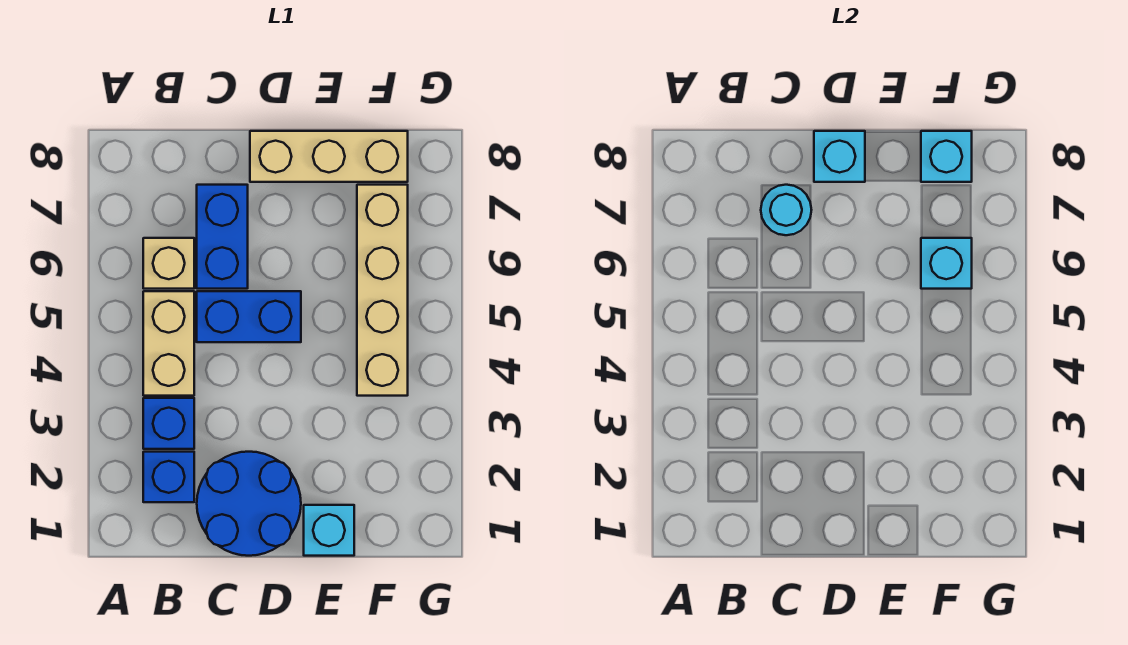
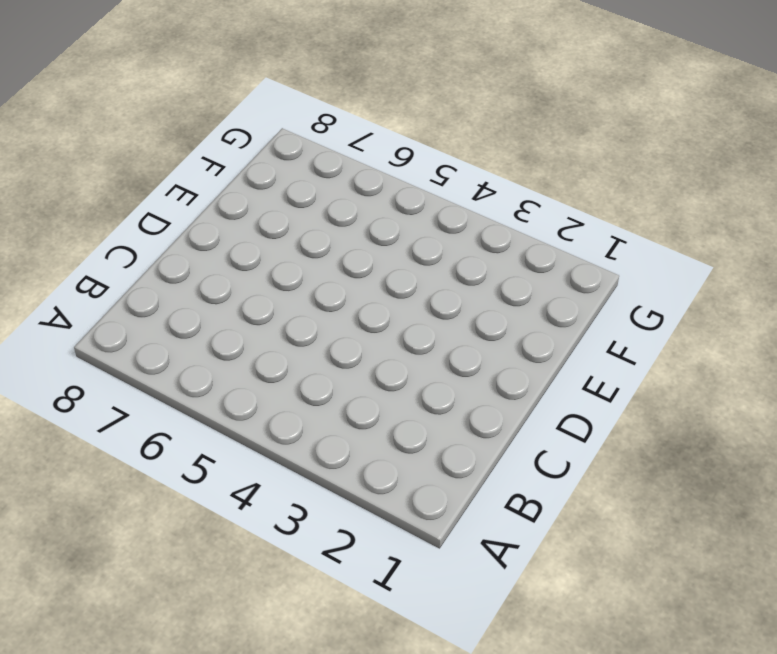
none -> blue 1x1 brick [143,452,194,502]
none -> blue 1x1 brick [143,398,194,449]
none -> tan 1x2 brick [143,291,194,396]

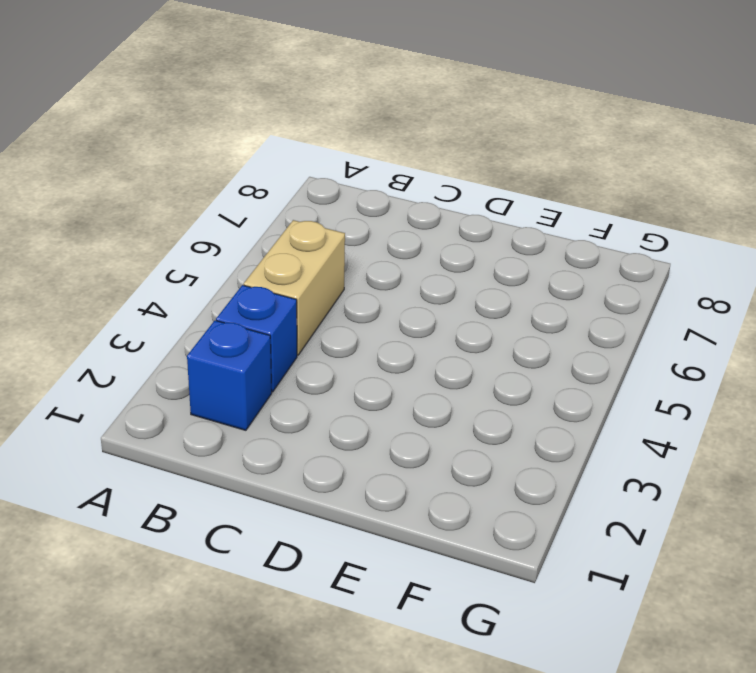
none -> tan 1x1 brick [143,238,194,289]
none -> blue 2x2 round brick [197,452,301,556]
none -> blue 1x2 brick [197,291,301,342]

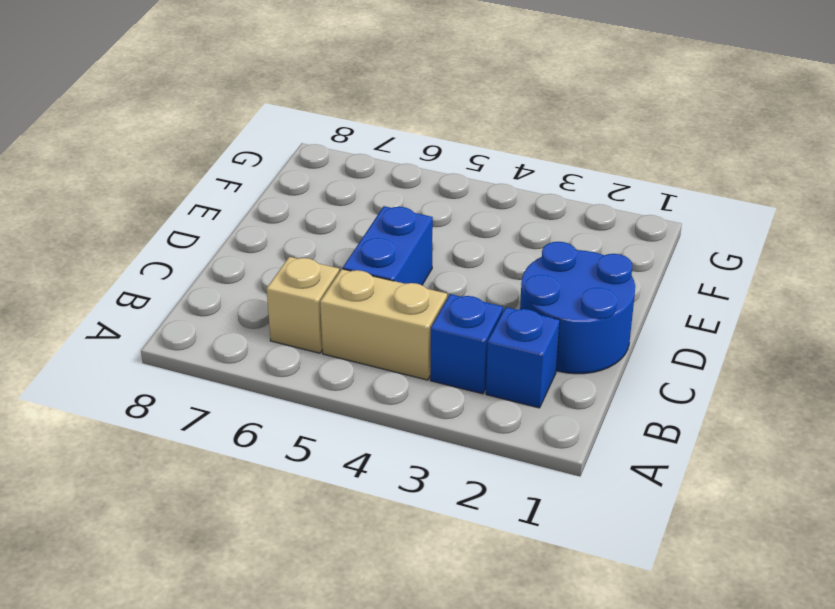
none -> blue 1x2 brick [197,185,248,289]
none -> tan 1x3 brick [250,131,408,182]
none -> cyan 1x1 brick [304,505,354,556]

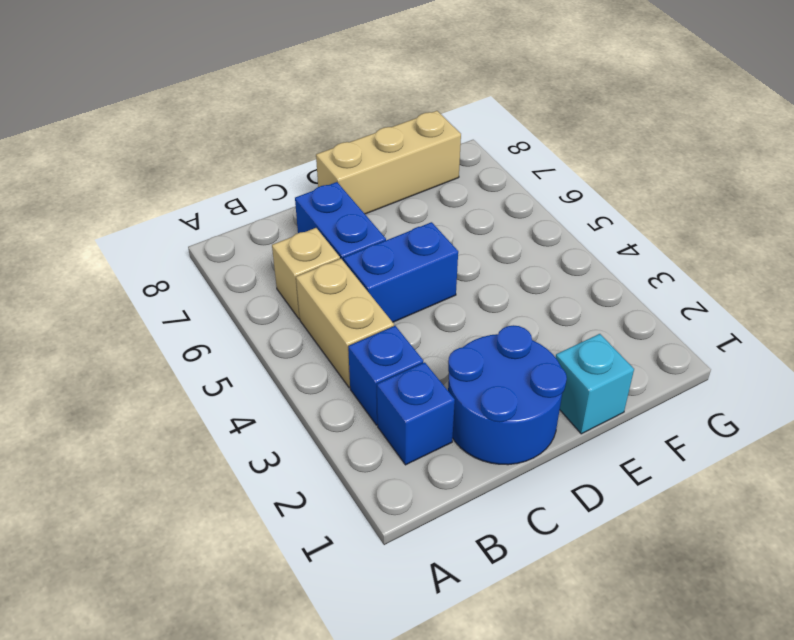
none -> tan 1x4 brick [357,185,408,396]
none -> cyan 1x1 round brick [761,185,811,235]
none -> cyan 1x1 brick [814,131,865,182]

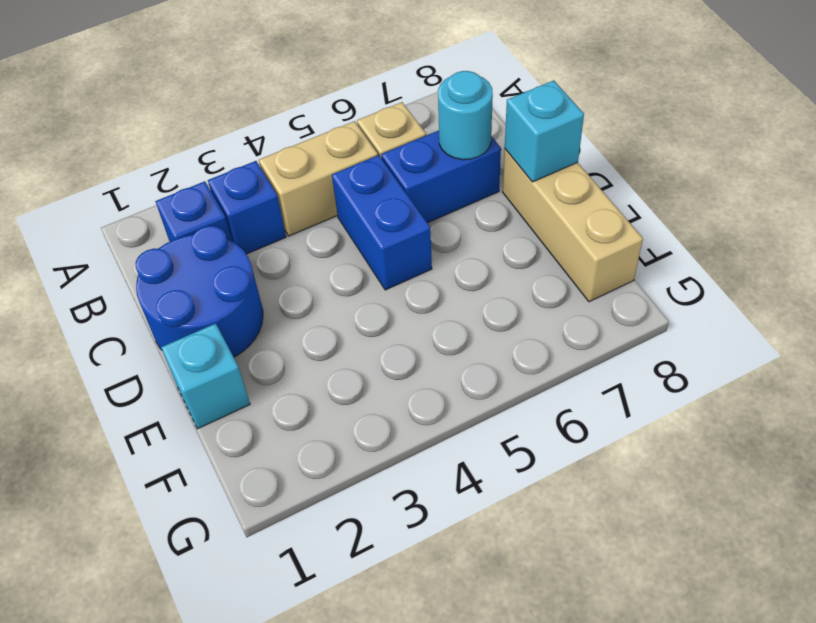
none -> tan 1x4 brick [357,185,408,396]
none -> cyan 1x1 brick [921,238,972,289]
none -> cyan 1x1 brick [921,131,972,182]

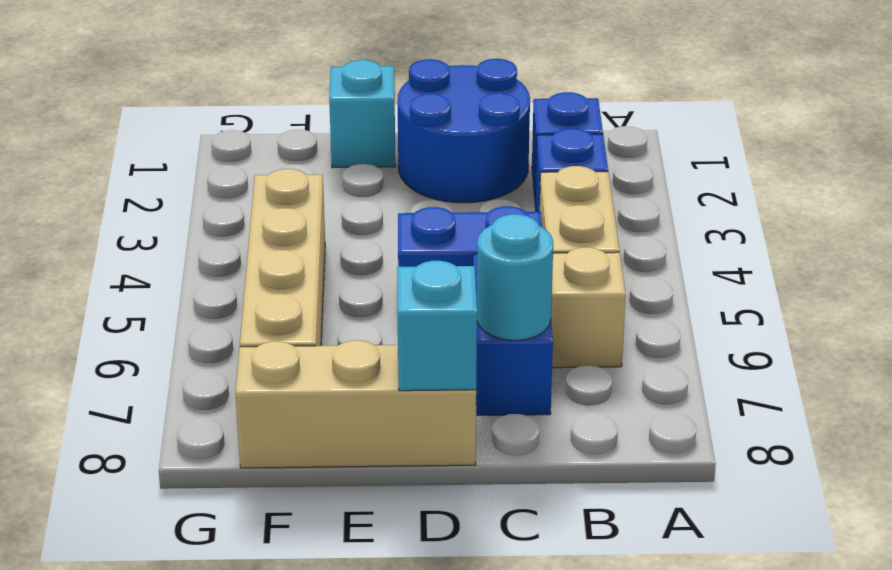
none -> cyan 1x1 brick [921,238,972,289]
none -> cyan 1x1 brick [921,131,972,182]

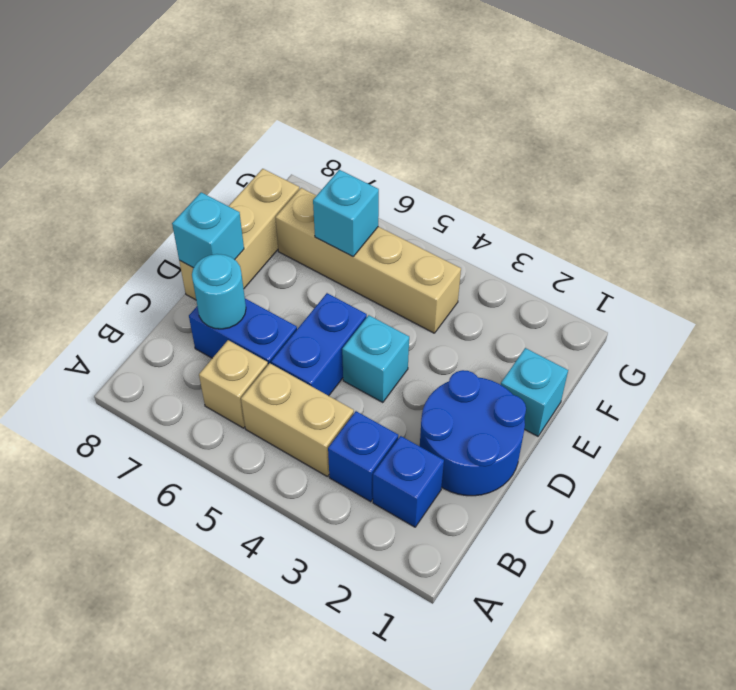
cyan 1x1 brick [342,315,409,402] -> cyan 1x1 brick moved to [921,131,972,182]

